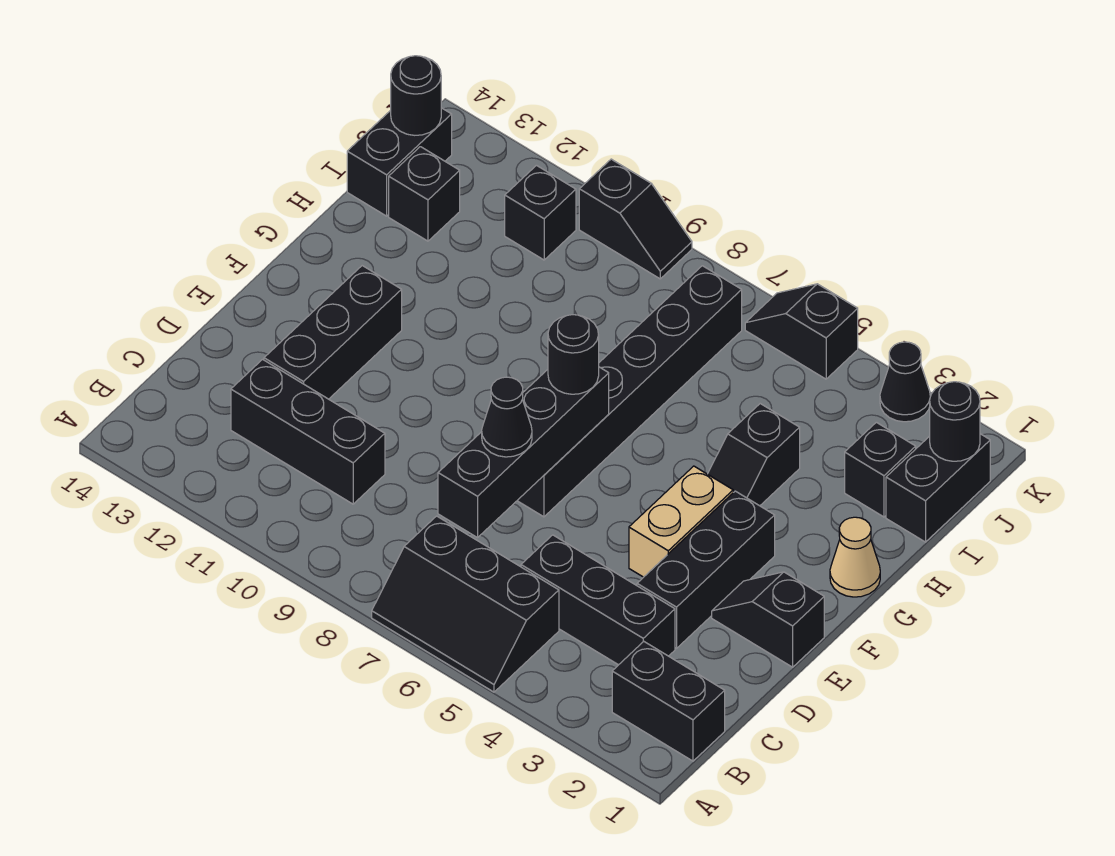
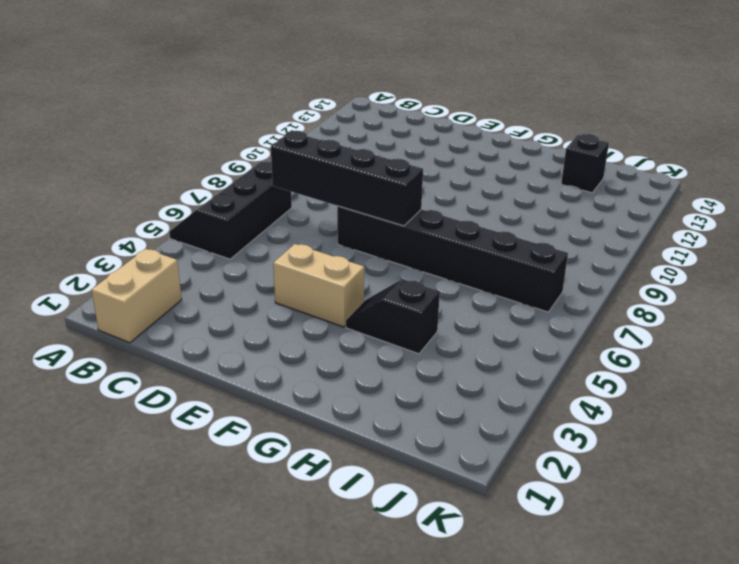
tan 1x2 brick [92,249,182,343] -> black 1x2 brick [612,642,725,761]
none -> black 1x3 brick [521,535,675,665]
none -> black 1x3 brick [231,359,385,504]
none -> black 1x3 brick [637,491,775,648]

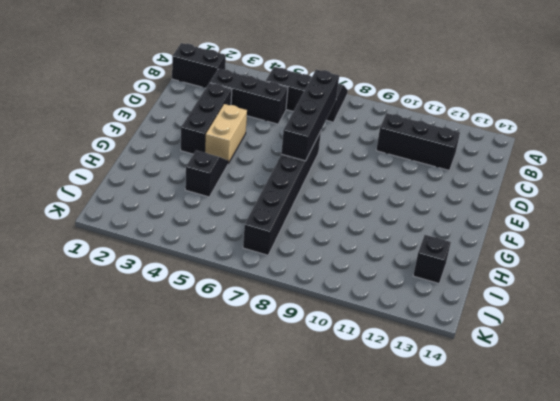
none -> black 1x3 brick [264,266,402,399]
none -> black 1x2 slope [712,572,824,667]
none -> tan 1x1 cone [830,517,880,597]

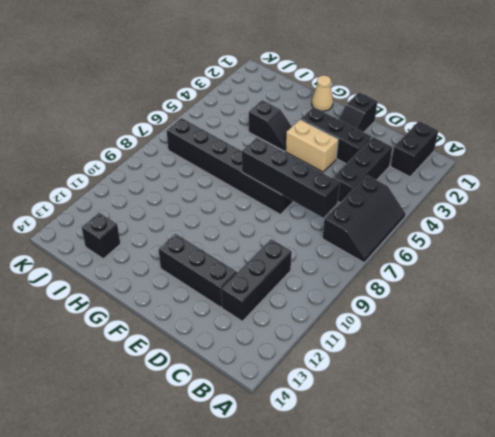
none -> black 1x2 brick [886,434,990,542]
none -> black 1x1 brick [845,422,916,517]
none -> black 1x2 brick [347,108,452,216]

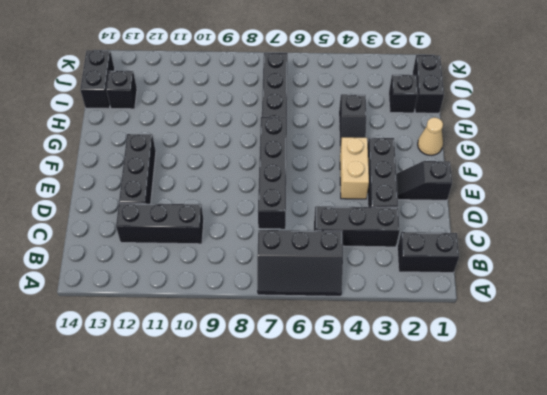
none -> black 1x1 brick [505,165,576,260]
none -> black 1x1 cone [880,342,930,422]
none -> black 1x2 slope [745,284,858,379]

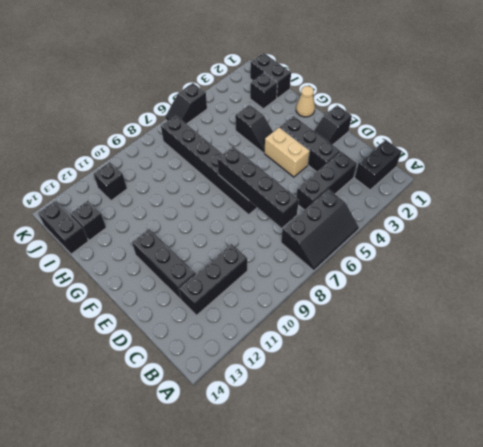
none -> black 1x1 cone [880,342,930,422]
none -> black 1x2 slope [579,159,692,279]
none -> black 1x1 round brick [930,382,980,461]

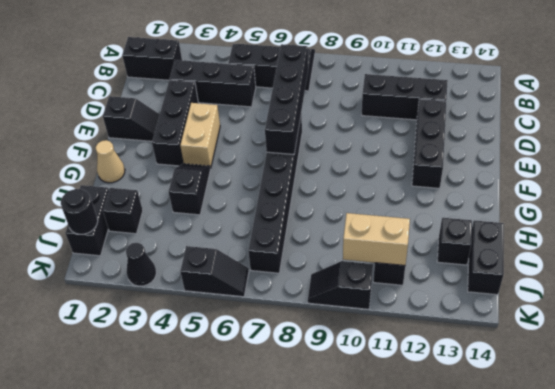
tan 1x2 brick [343,213,410,266] -> none
none -> black 1x1 round brick [391,56,441,135]
none -> black 1x1 cone [482,377,532,457]
none -> black 1x1 round brick [548,315,599,394]

